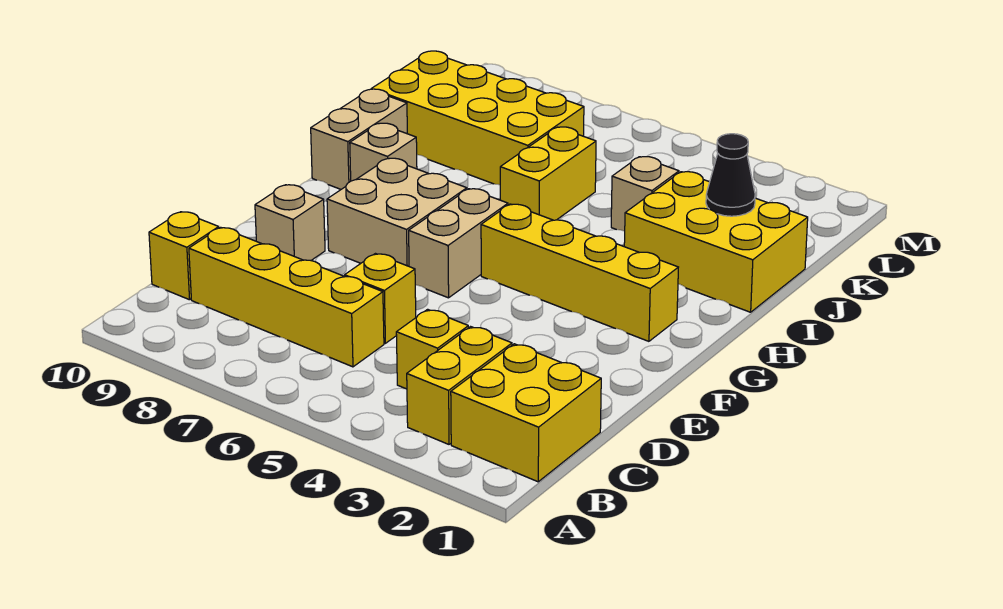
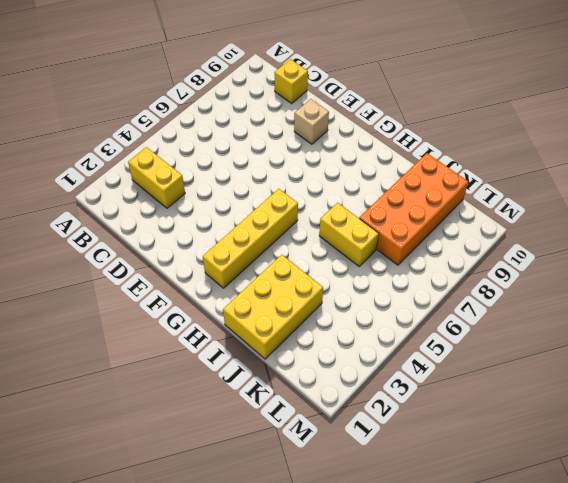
orange 2x4 brick [359,153,468,265] -> yellow 2x4 brick [372,51,584,185]
none -> yellow 2x2 brick [451,344,601,482]
none -> yellow 1x1 brick [396,309,468,389]
none -> yellow 1x4 brick [189,227,384,367]

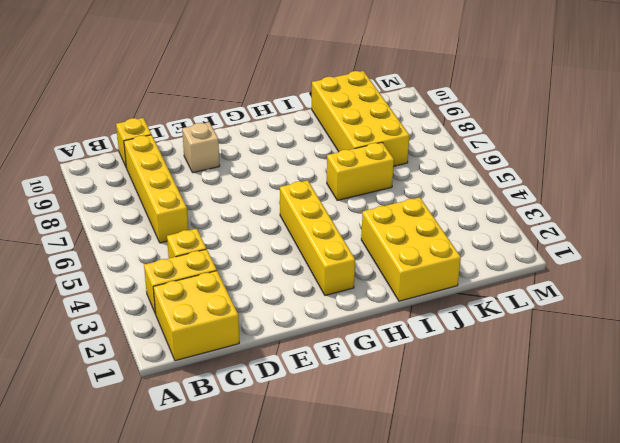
none -> yellow 1x1 brick [345,254,416,343]
none -> tan 1x2 brick [409,189,508,298]
none -> tan 2x2 brick [327,158,467,266]

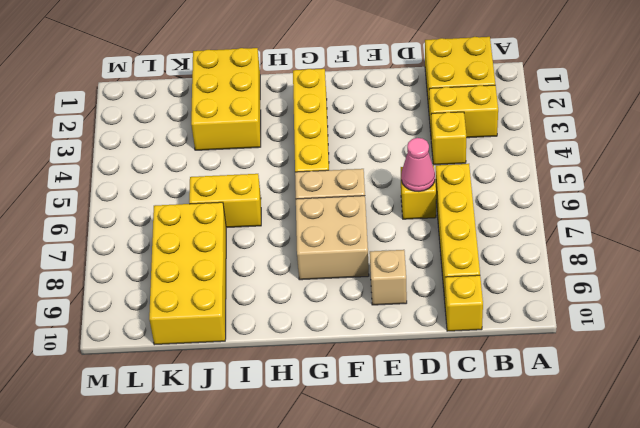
pink 1x1 cone [401,138,435,192] -> none
none -> tan 1x1 brick [350,123,417,181]
none -> tan 1x2 brick [311,89,407,189]
none -> tan 1x1 brick [611,157,679,231]

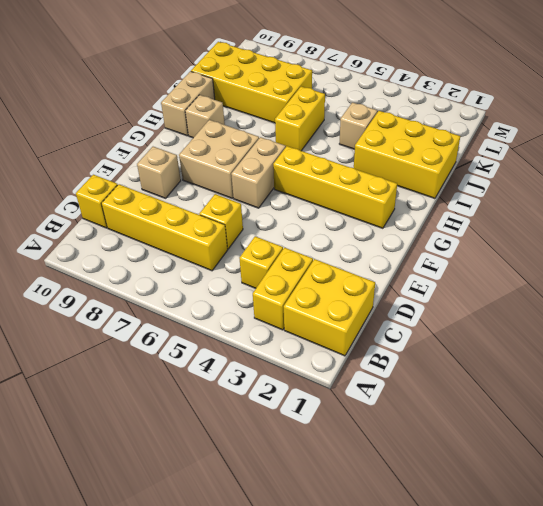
none -> black 1x1 cone [706,134,755,216]

